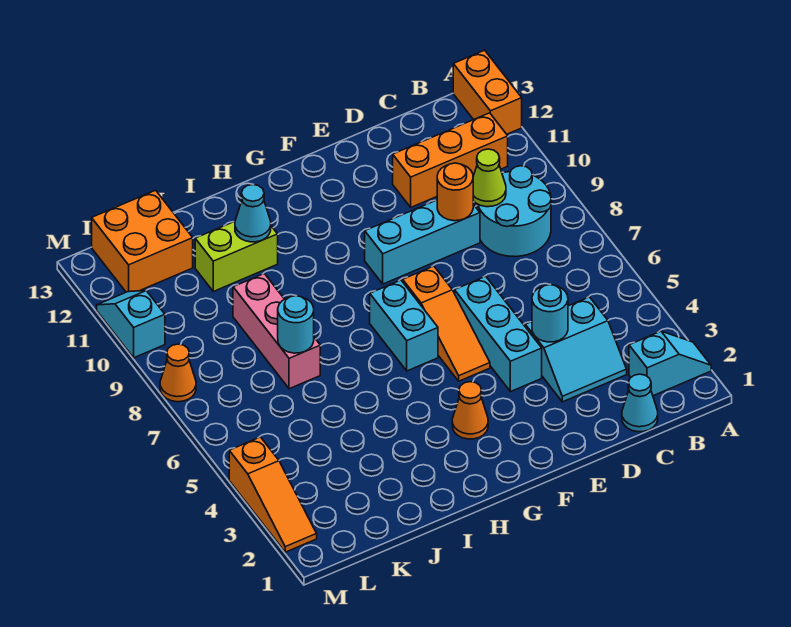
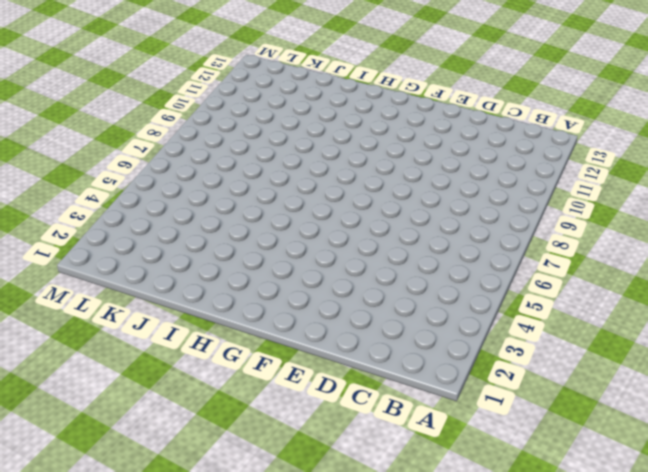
none -> cyan 1x2 slope [629,331,711,396]
none -> orange 1x2 brick [453,50,522,134]
none -> cyan 2x2 round brick [477,166,551,257]

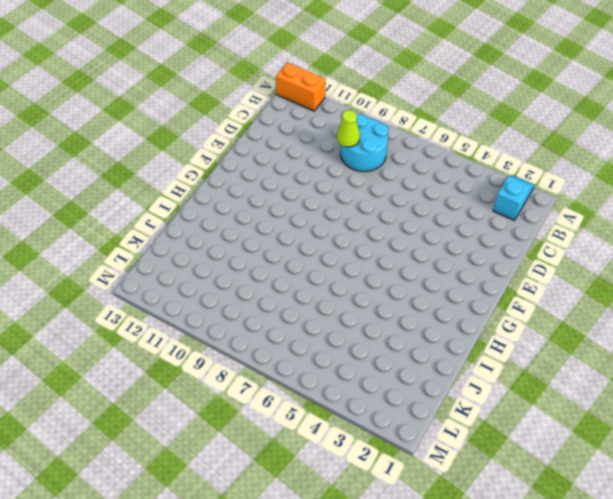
none -> orange 1x3 brick [393,113,508,207]
none -> cyan 1x1 cone [622,374,658,432]
none -> cyan 2x2 slope [525,297,627,402]

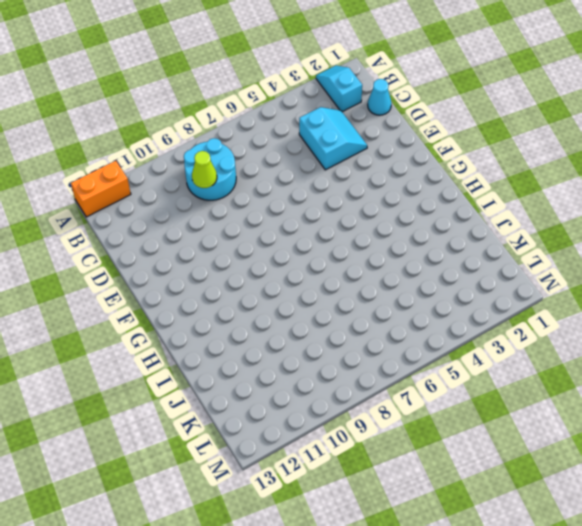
none -> orange 1x3 brick [393,113,508,207]
none -> cyan 1x3 brick [365,200,480,284]
none -> cyan 1x3 brick [455,276,542,392]

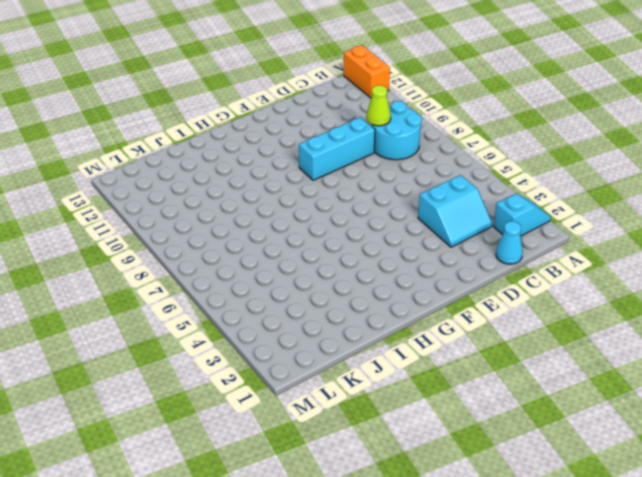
none -> orange 1x3 brick [393,113,508,207]
none -> cyan 1x3 brick [455,276,542,392]
none -> orange 1x3 slope [403,266,490,381]

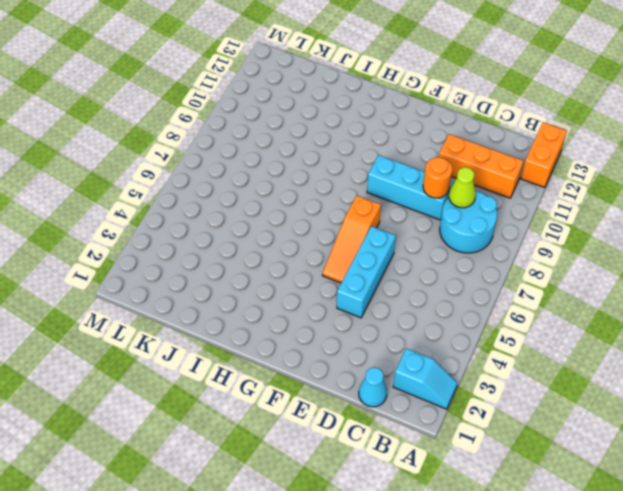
none -> cyan 2x2 slope [525,297,627,402]
none -> orange 1x1 cone [452,382,488,439]
none -> cyan 1x2 brick [370,280,438,371]

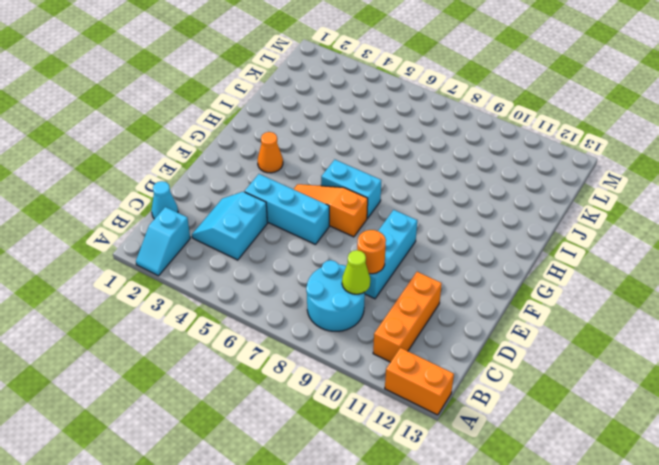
none -> lime 1x2 brick [195,221,278,291]
none -> pink 1x3 brick [233,274,320,389]
none -> orange 2x2 brick [92,190,193,292]

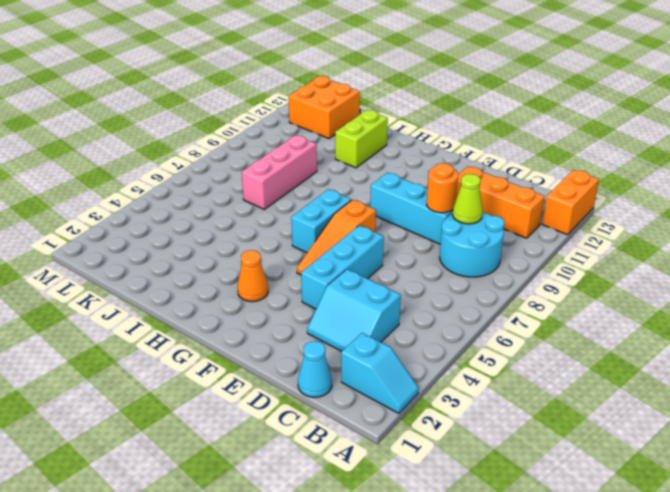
lime 1x2 brick [335,110,388,168] -> lime 1x2 brick turned to [195,221,278,291]
none -> orange 1x3 slope [229,437,317,552]
none -> orange 1x1 cone [160,344,196,402]
none -> cyan 1x2 slope [97,291,165,358]

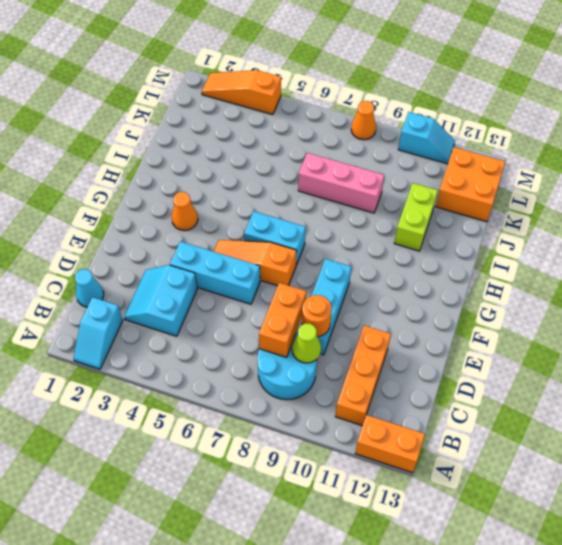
orange 1x2 brick [259,283,306,357] -> none
none -> cyan 1x1 round brick [532,285,568,342]
none -> cyan 1x1 cone [235,185,271,242]
none -> cyan 1x1 round brick [278,296,314,353]

